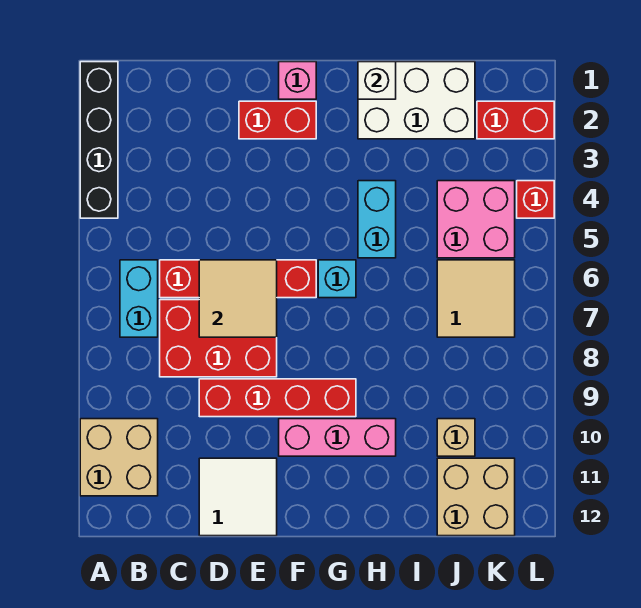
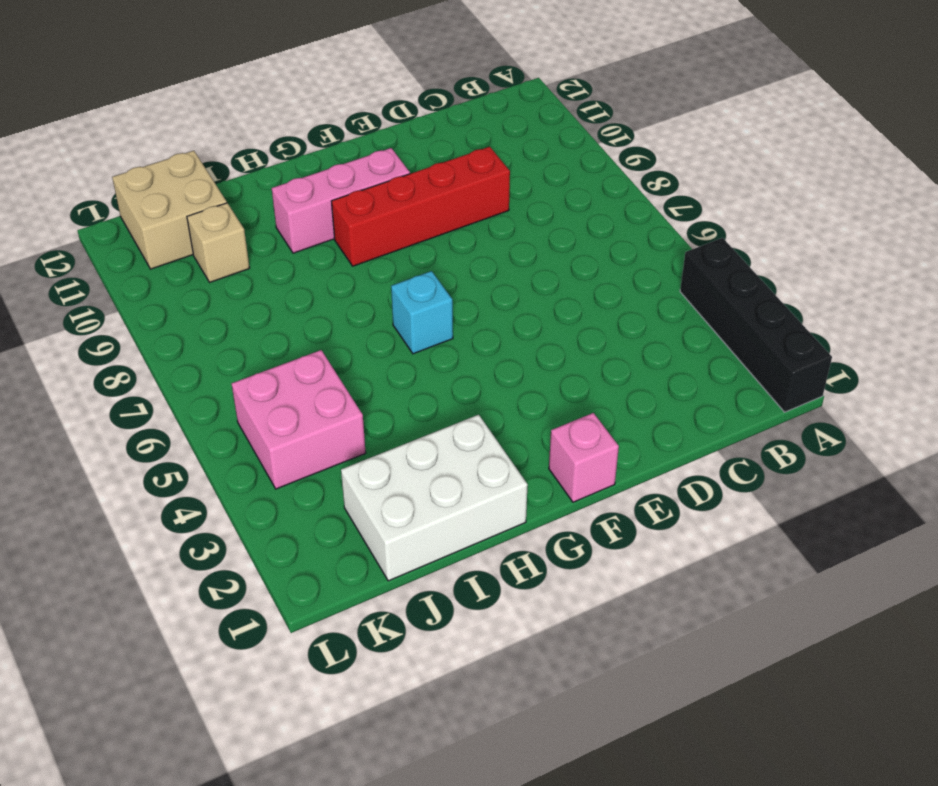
none -> tan 2x2 brick [80,419,158,496]
none -> cyan 1x2 brick [120,260,158,337]
none -> red 1x4 brick [160,260,316,298]

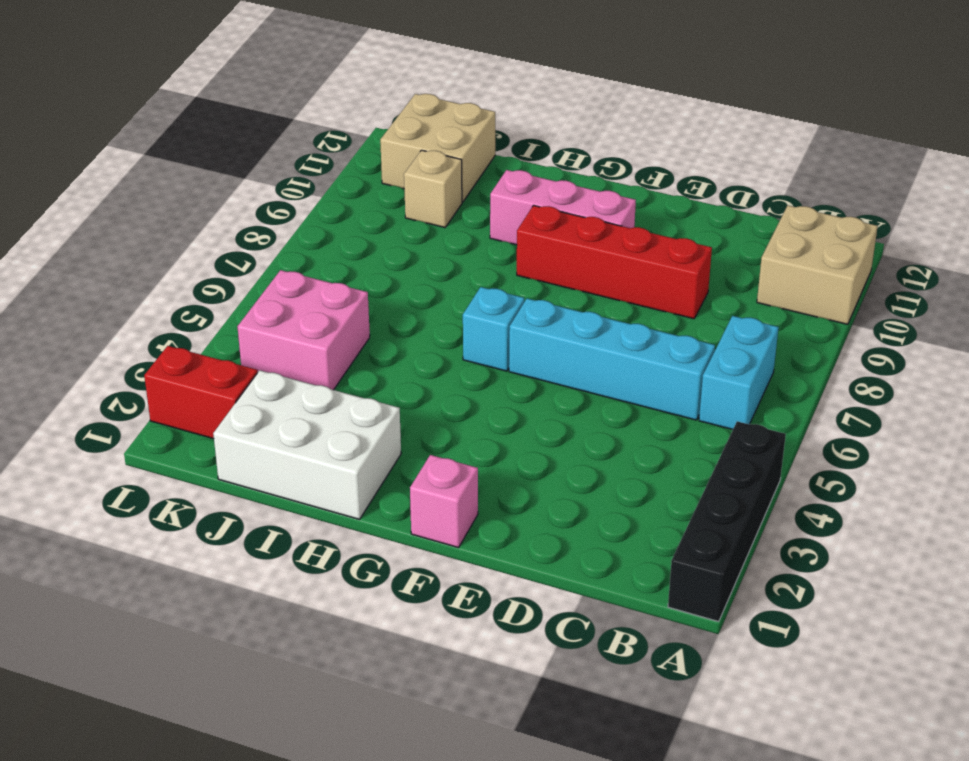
cyan 1x4 brick [509,298,715,420] -> red 1x4 brick [160,260,316,298]
none -> red 2x3 brick [160,300,277,377]
none -> white 2x2 tile [199,458,277,536]
none -> red 1x2 brick [239,101,316,139]

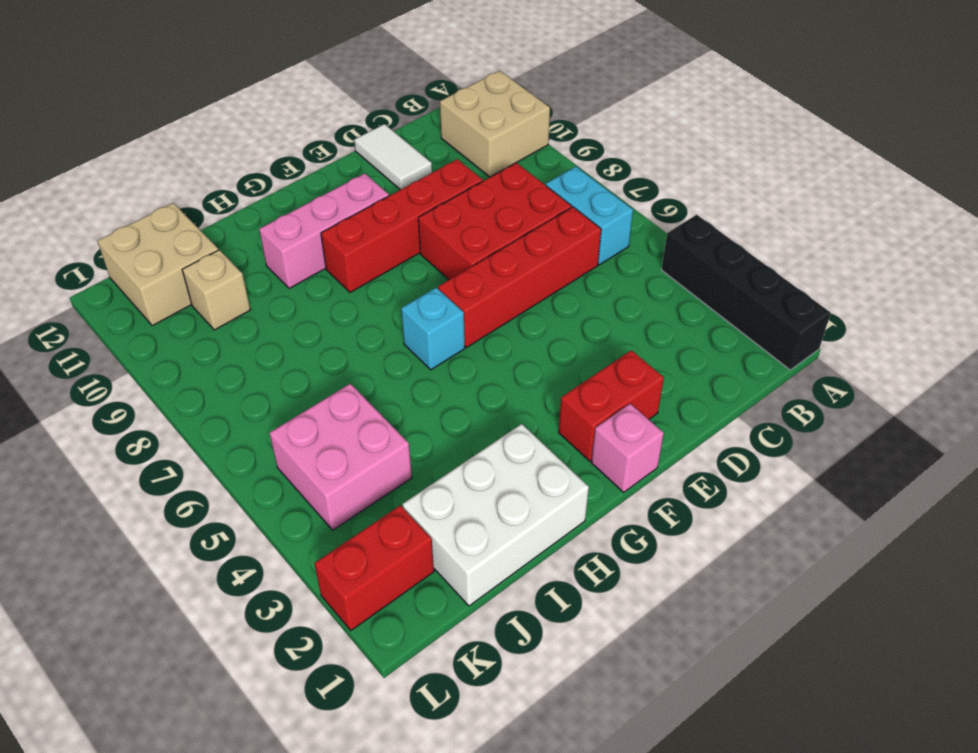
white 1x2 tile [354,124,432,190] -> white 2x2 tile [199,458,277,536]
none -> cyan 1x2 brick [358,181,396,258]
none -> tan 2x2 tile [437,260,515,337]
none -> red 1x1 brick [517,181,554,218]

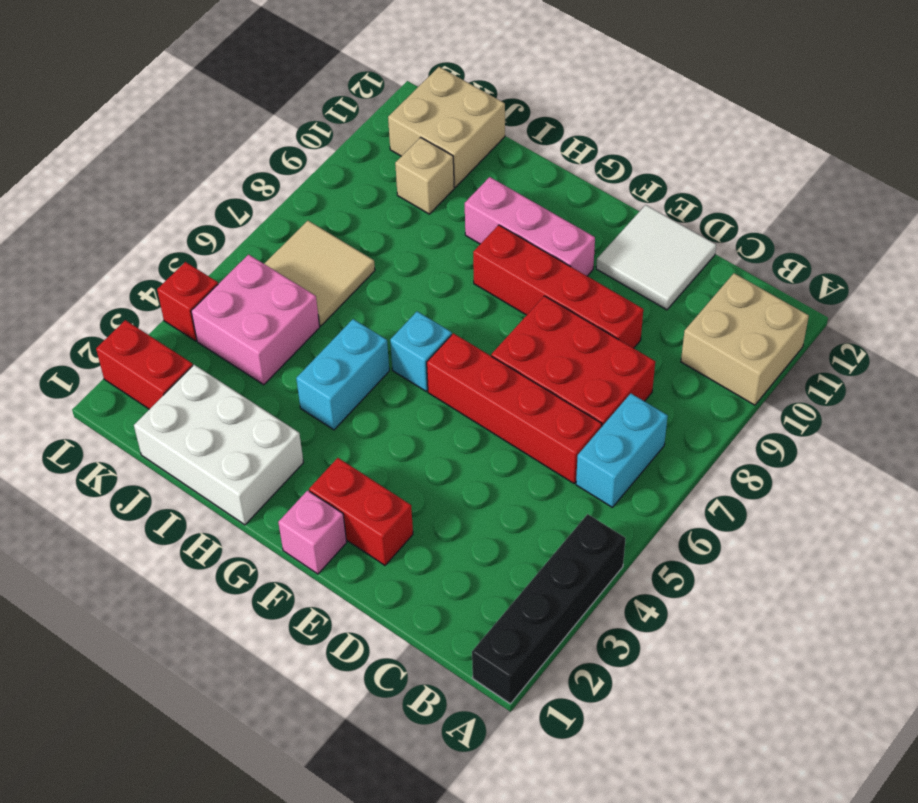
none -> tan 2x2 tile [199,260,277,337]
none -> white 1x1 brick [358,62,396,99]

